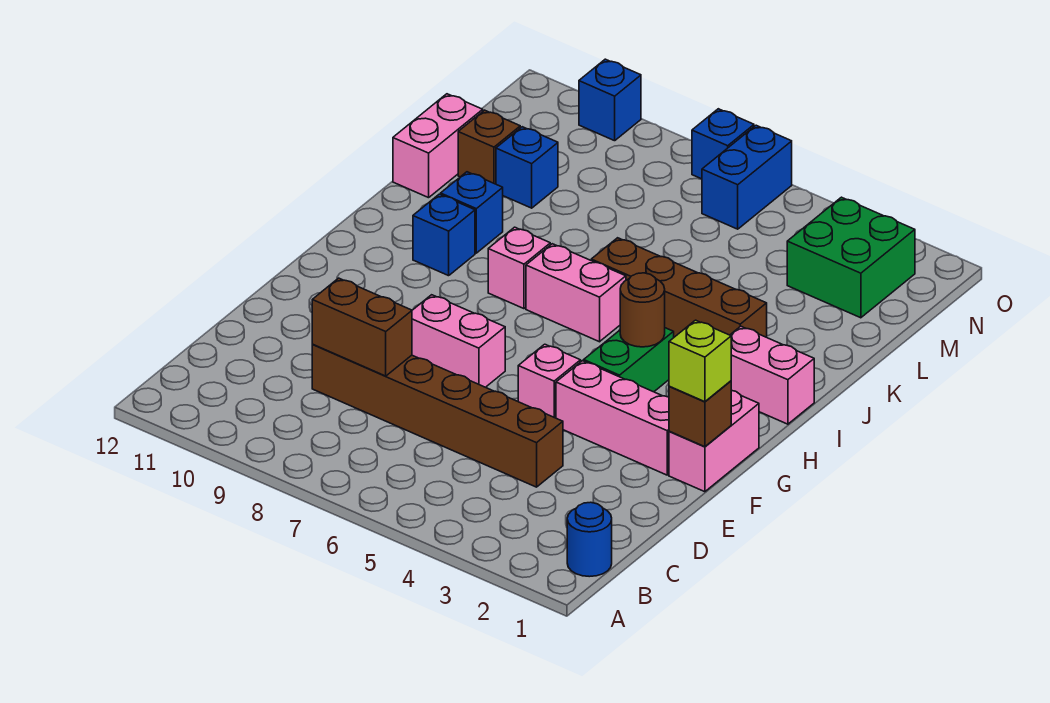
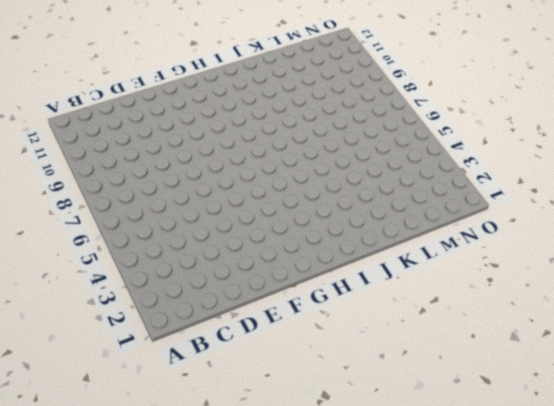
none -> blue 1x1 round brick [567,502,612,577]
none -> brown 1x6 brick [312,345,563,487]
none -> pink 1x2 brick [669,390,759,492]

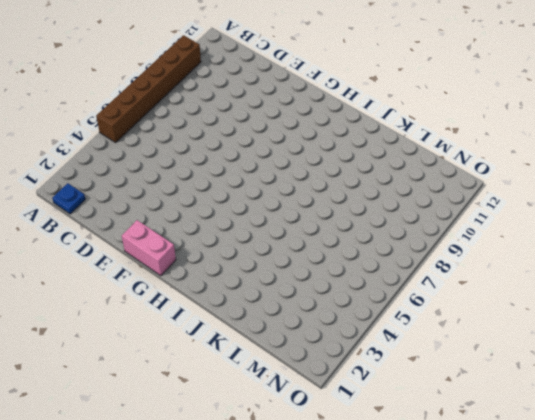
brown 1x6 brick [96,35,201,143] -> brown 1x6 brick moved to [312,345,563,487]
blue 1x1 plate [52,183,85,214] -> blue 1x1 round brick [567,502,612,577]
none -> pink 1x3 brick [556,361,669,475]
none -> pink 1x1 brick [518,344,581,418]
none -> pink 1x2 brick [412,295,505,387]

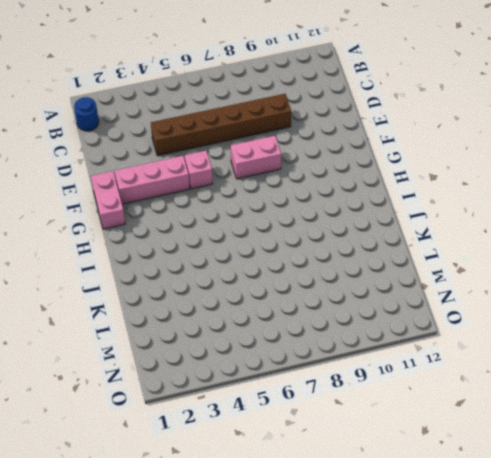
none -> green 1x2 brick [584,328,674,392]
none -> pink 1x2 brick [730,326,814,424]
none -> pink 1x2 brick [526,244,626,342]

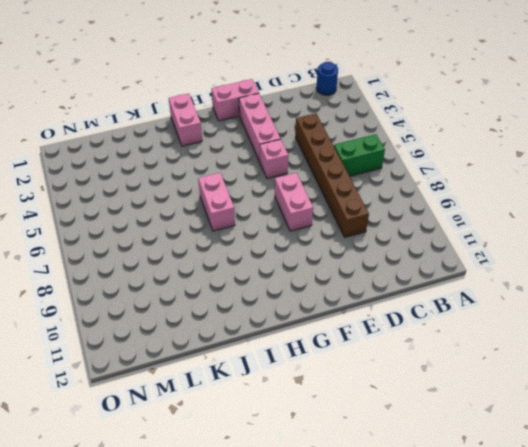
green 1x2 brick [334,134,385,176] -> green 1x2 brick moved to [584,328,674,392]
none -> pink 1x1 brick [488,227,550,309]
none -> blue 1x1 brick [413,194,475,276]
none -> brown 1x4 brick [591,238,767,337]

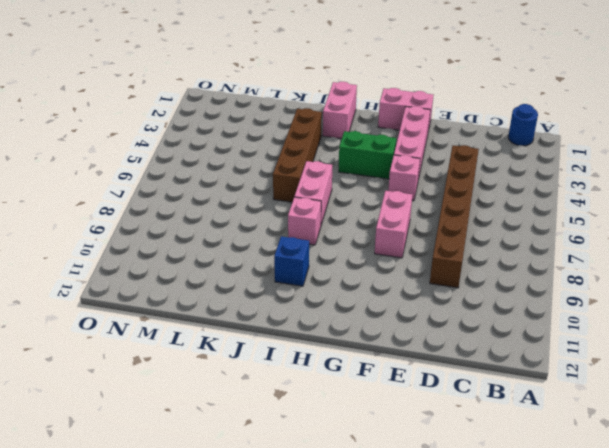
none -> blue 1x1 brick [441,172,503,253]
none -> pink 1x2 brick [393,94,483,198]
none -> blue 1x1 brick [496,127,558,208]

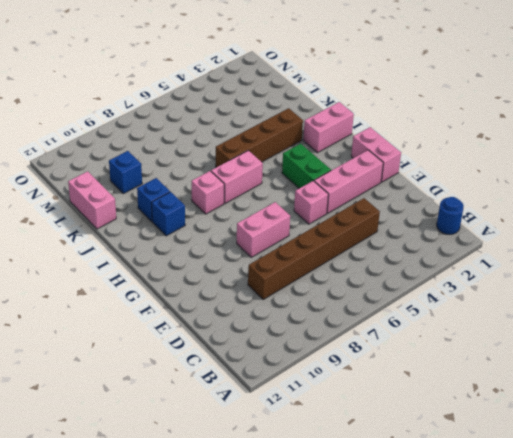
none -> brown 1x1 brick [458,110,520,184]
none -> green 2x2 brick [787,197,915,318]
none -> blue 1x2 brick [702,125,792,229]

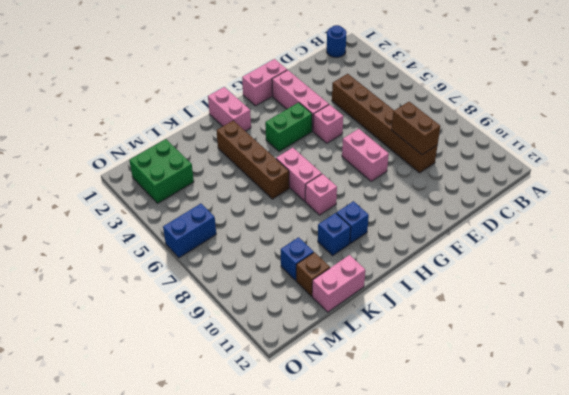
none -> blue 1x1 brick [692,109,754,179]
none -> blue 1x1 brick [579,59,641,141]
none -> brown 1x1 brick [669,381,731,447]

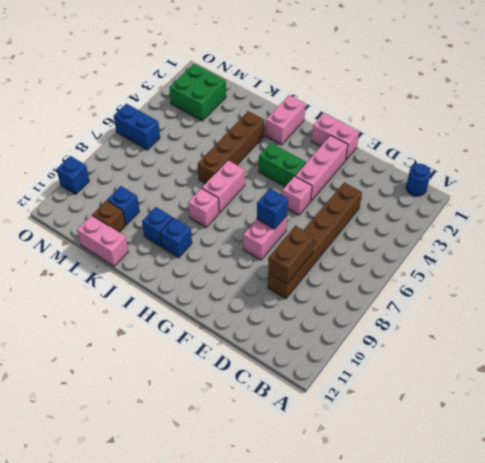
blue 1x1 brick [257,189,288,229] -> blue 1x1 brick moved to [692,109,754,179]
none -> brown 1x1 brick [669,381,731,447]
none -> brown 1x1 round brick [620,273,665,347]
none -> lime 1x1 brick [669,320,731,402]

